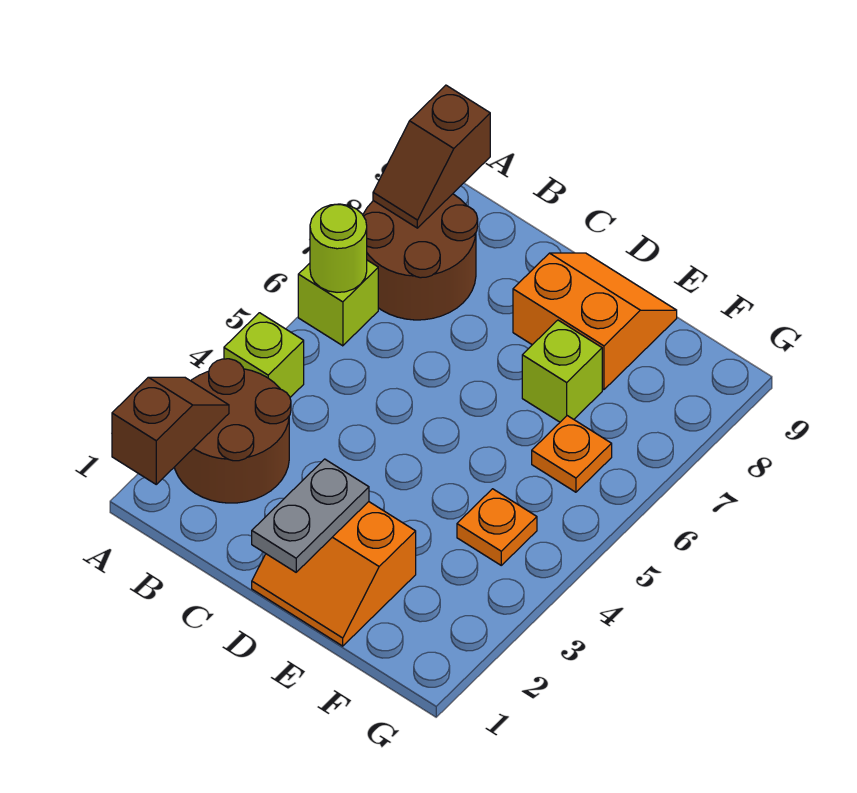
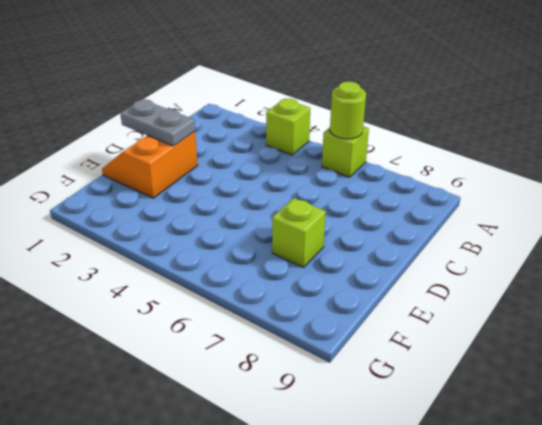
none -> brown 2x2 round brick [174,359,291,503]
none -> brown 2x2 round brick [363,194,478,320]
none -> orange 2x2 slope [513,253,677,390]

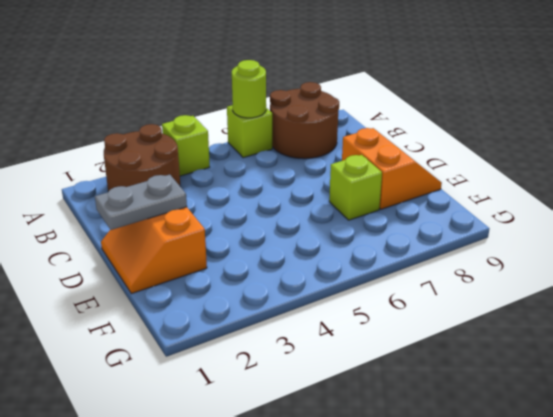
none -> orange 1x1 plate [457,489,537,565]
none -> orange 1x1 plate [532,416,612,492]
none -> brown 1x2 slope [112,377,229,484]

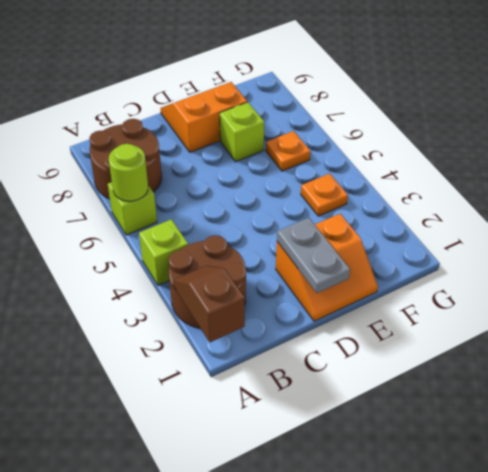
none -> brown 1x2 slope [373,85,490,228]

